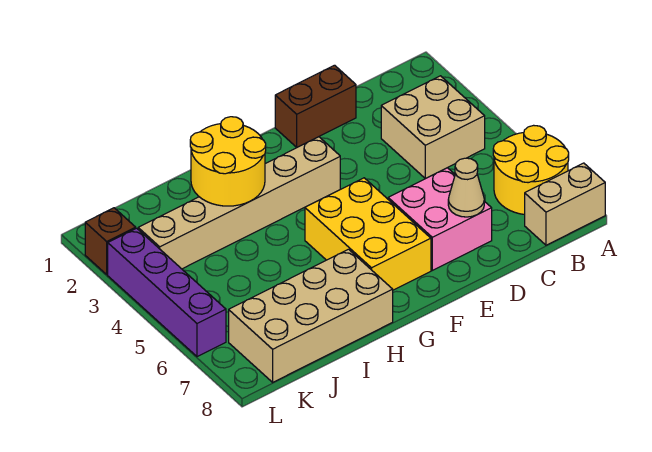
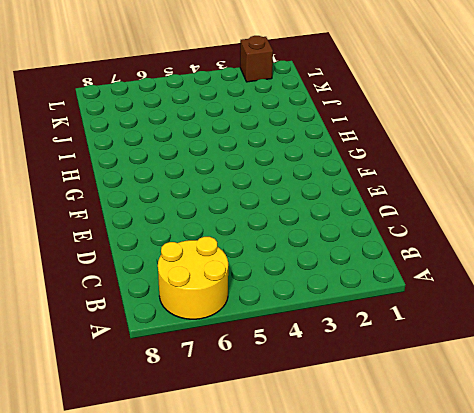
none -> tan 1x2 brick [525,163,605,245]
none -> tan 2x2 brick [381,76,485,179]
none -> brown 1x2 brick [275,65,356,147]

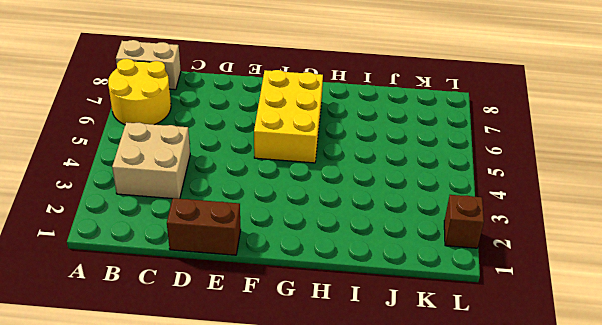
none -> pink 2x2 brick [388,168,492,270]
none -> tan 1x6 brick [138,137,340,269]
none -> tan 2x4 brick [229,249,393,382]

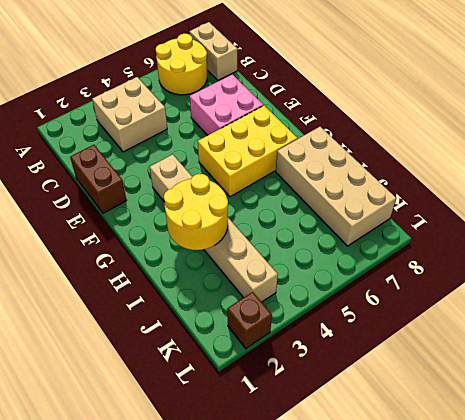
none -> purple 1x4 brick [108,228,226,357]
none -> tan 1x1 cone [448,158,484,217]

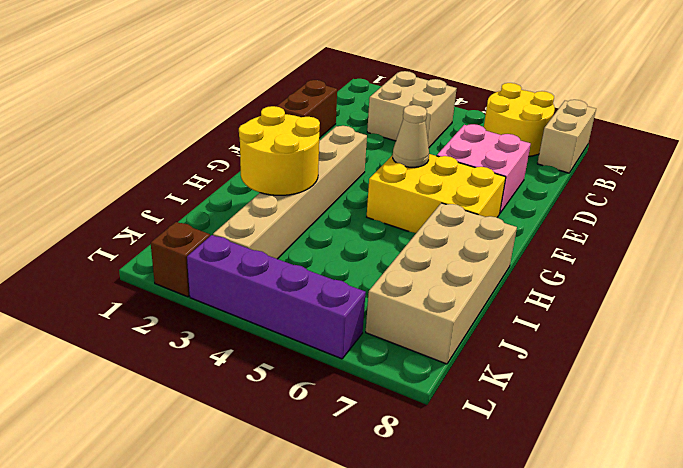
tan 1x1 cone [393,105,429,167] -> tan 1x1 cone moved to [448,158,484,217]

